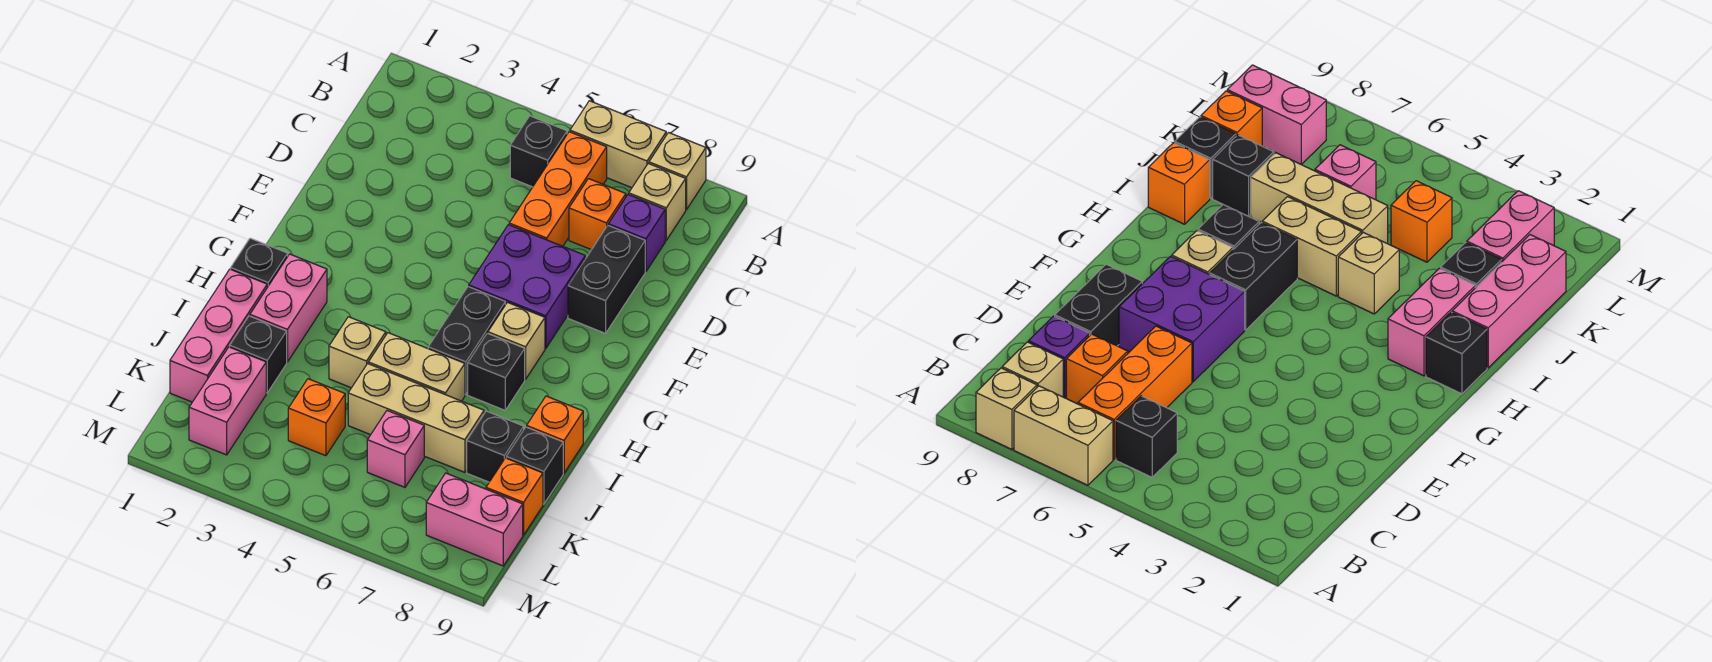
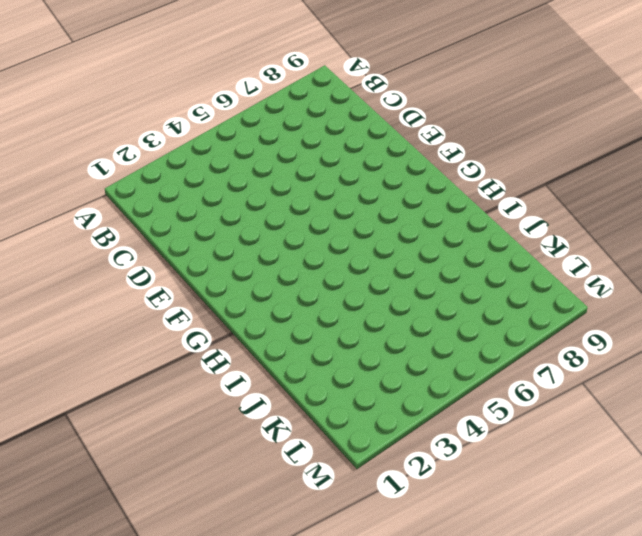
none -> tan 1x2 brick [570,101,666,188]
none -> tan 1x1 brick [649,133,706,210]
none -> black 1x1 brick [510,116,567,187]

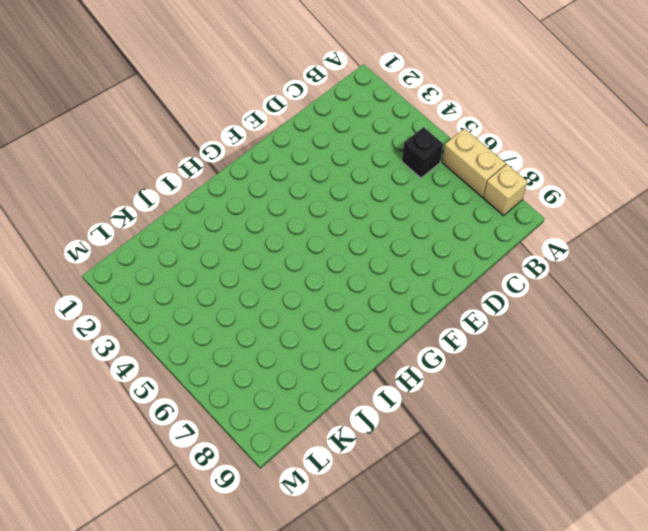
none -> orange 1x3 brick [509,132,607,246]
none -> tan 1x1 brick [629,164,686,240]
none -> orange 1x1 brick [569,179,626,250]

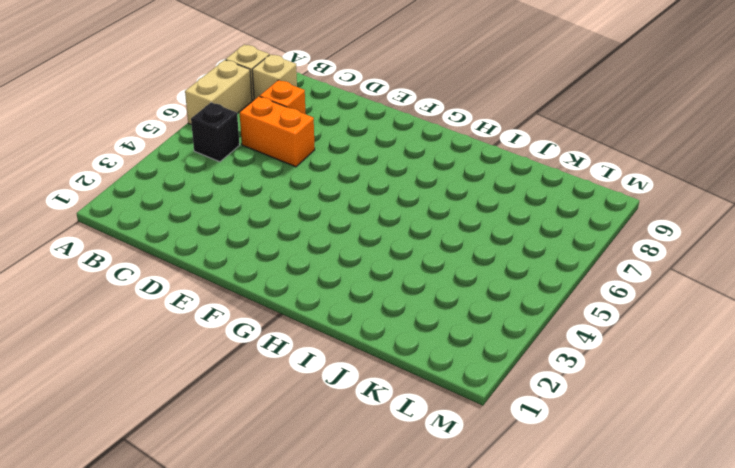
orange 1x2 brick [240,96,315,167] -> orange 1x3 brick [509,132,607,246]
none -> purple 1x1 brick [609,194,665,271]
none -> black 1x2 brick [568,226,645,333]
none -> purple 2x2 brick [469,225,585,349]

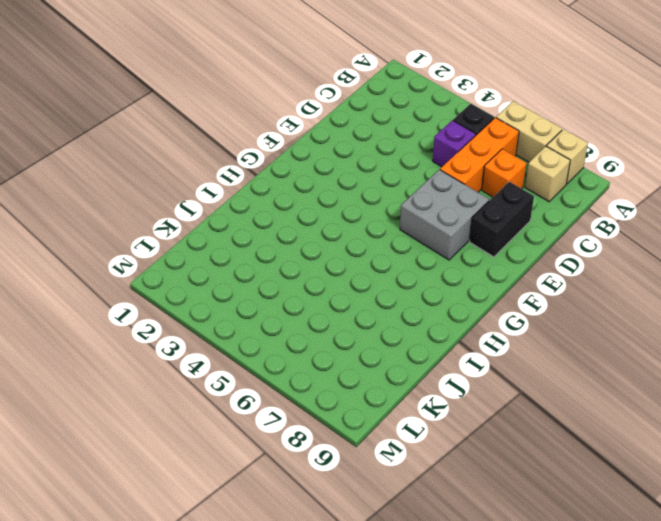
purple 1x1 brick [433,120,476,167] -> purple 1x1 brick moved to [609,194,665,271]
grey 2x2 brick [400,170,489,260] -> purple 2x2 brick [469,225,585,349]
none -> black 1x2 brick [428,287,505,395]
none -> tan 1x1 brick [488,302,545,379]
none -> black 1x1 brick [231,238,288,287]

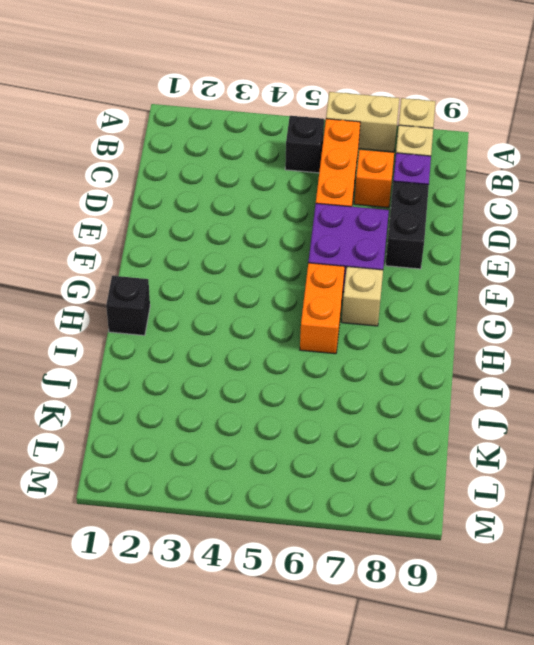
orange 1x2 brick [300,263,345,354] -> black 1x2 brick [428,287,505,395]
none -> pink 1x2 brick [250,254,327,362]
none -> black 1x1 brick [468,333,525,410]
none -> pink 1x3 brick [170,269,267,402]

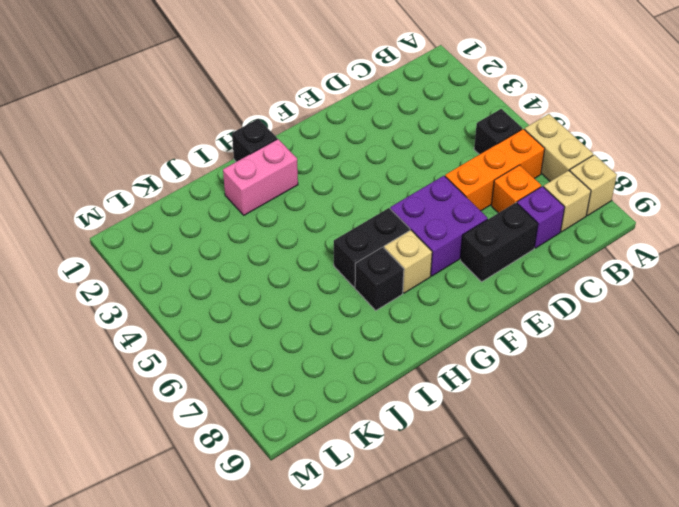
none -> pink 1x3 brick [170,269,267,402]
none -> tan 1x1 brick [329,317,386,388]
none -> tan 1x2 brick [368,333,465,401]

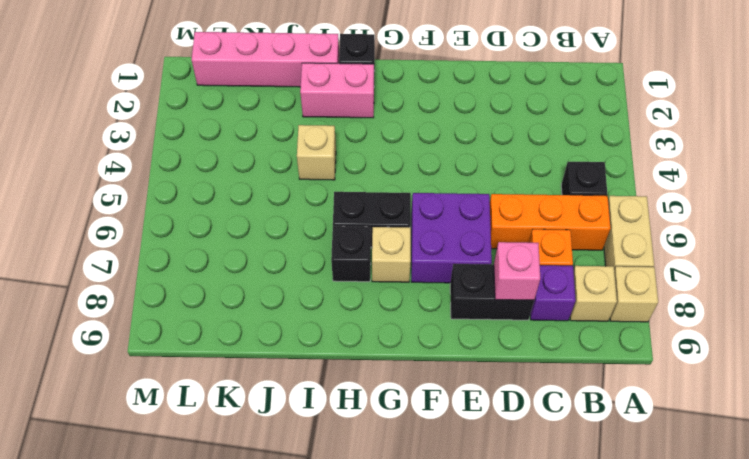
pink 1x1 brick [494,242,541,300] -> pink 1x1 brick moved to [367,411,424,487]
pink 1x4 brick [192,32,339,87] -> pink 1x3 brick [170,269,267,402]
none -> tan 1x2 brick [368,333,465,401]
none -> orange 1x1 brick [527,396,583,473]
none -> black 1x1 brick [230,316,287,393]

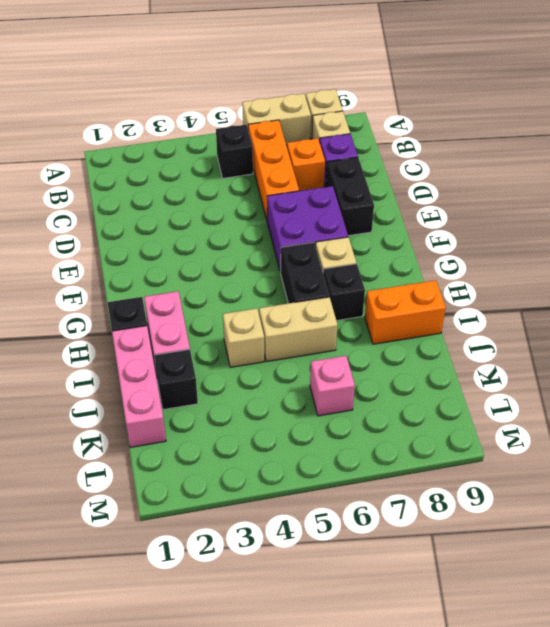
orange 1x2 brick [365,280,446,344] -> orange 1x1 brick [527,396,583,473]
none -> tan 1x3 brick [348,364,484,472]
none -> black 1x1 brick [467,411,524,482]
none -> black 1x1 brick [506,427,563,504]

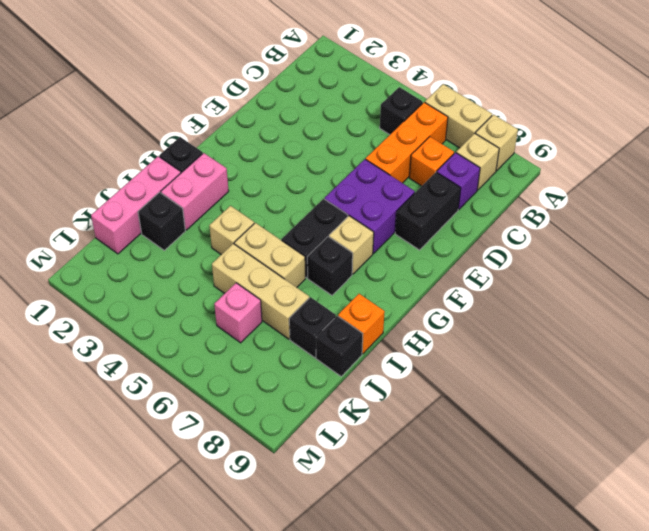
none -> pink 1x2 brick [189,347,266,455]
none -> orange 1x1 brick [288,379,345,456]
none -> orange 1x1 brick [486,458,543,535]

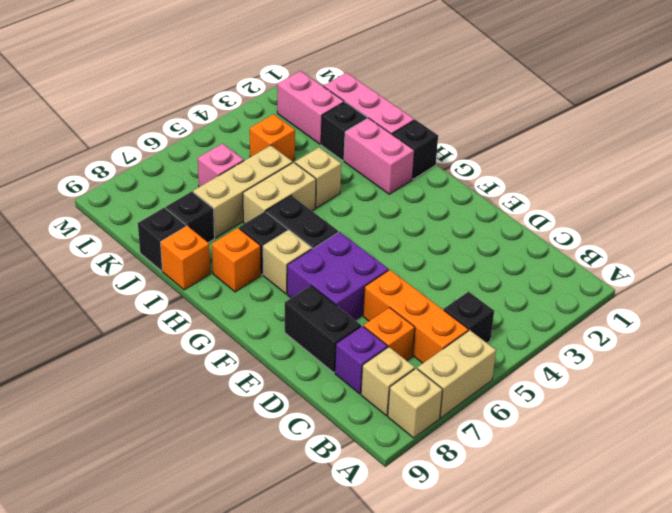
orange 1x1 brick [212,228,261,292] -> orange 1x1 brick moved to [486,458,543,535]
none -> pink 1x2 brick [426,473,523,566]

